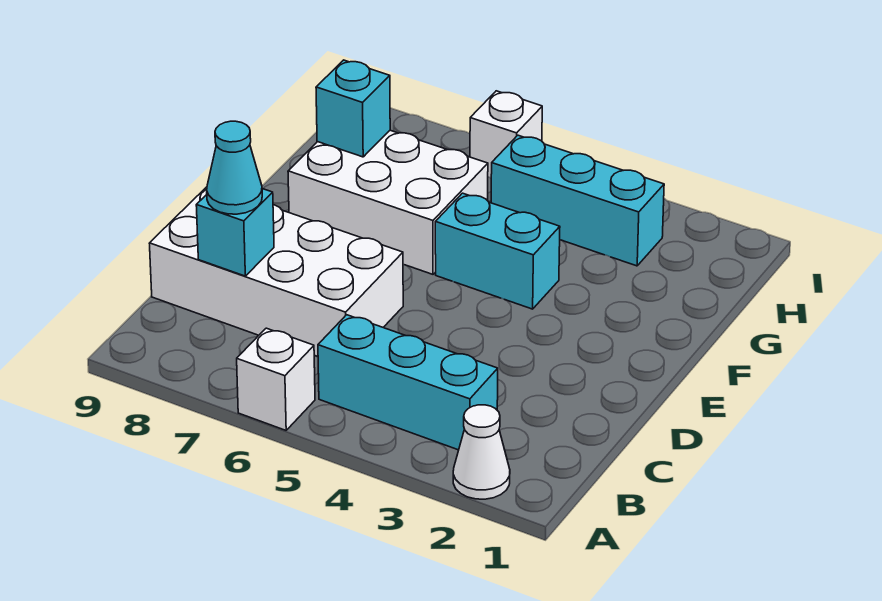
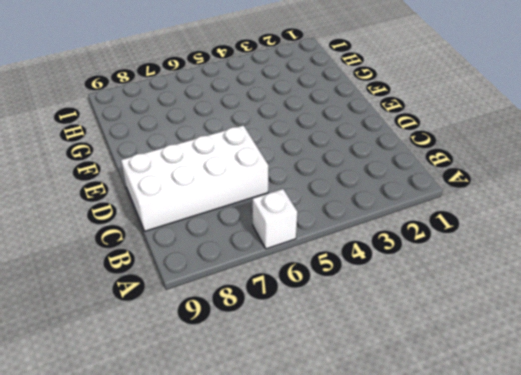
none -> white 1x1 cone [453,405,510,499]
none -> cyan 1x3 brick [318,315,498,450]

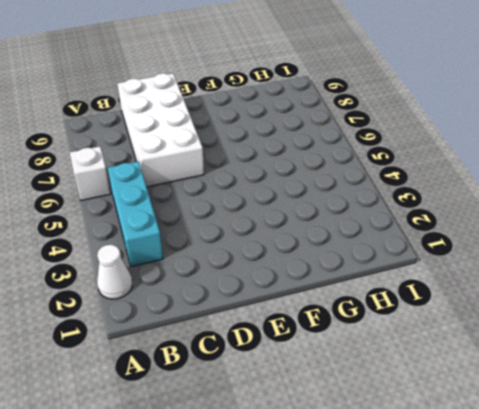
none -> cyan 1x2 brick [435,193,560,309]
none -> white 2x3 brick [288,130,488,274]

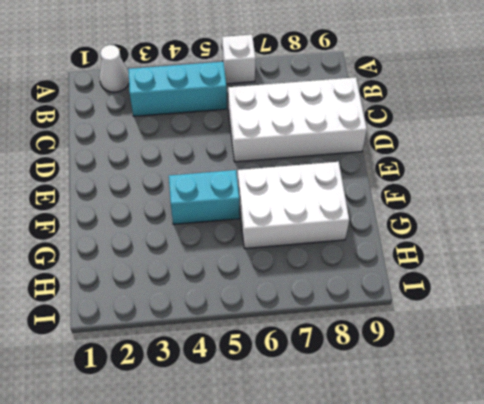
none -> cyan 1x3 brick [491,135,664,266]
none -> white 1x1 brick [470,91,542,178]

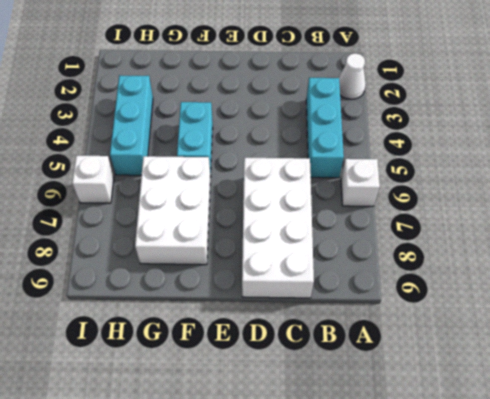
none -> cyan 1x1 brick [196,189,274,276]
none -> cyan 1x1 brick [316,60,390,157]

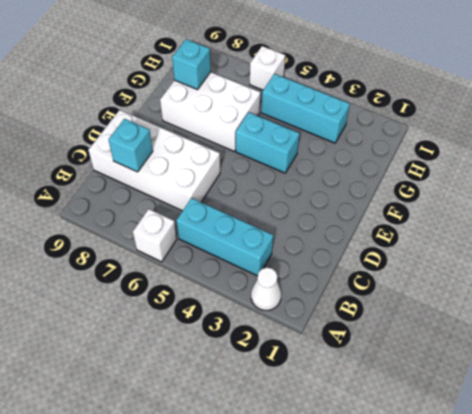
none -> cyan 1x1 cone [207,121,262,214]

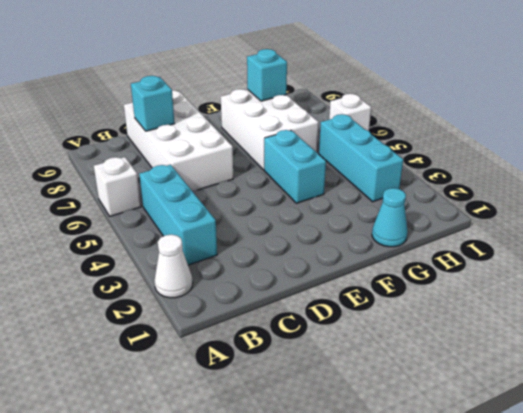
cyan 1x1 cone [372,188,408,247] -> cyan 1x1 cone moved to [207,121,262,214]

